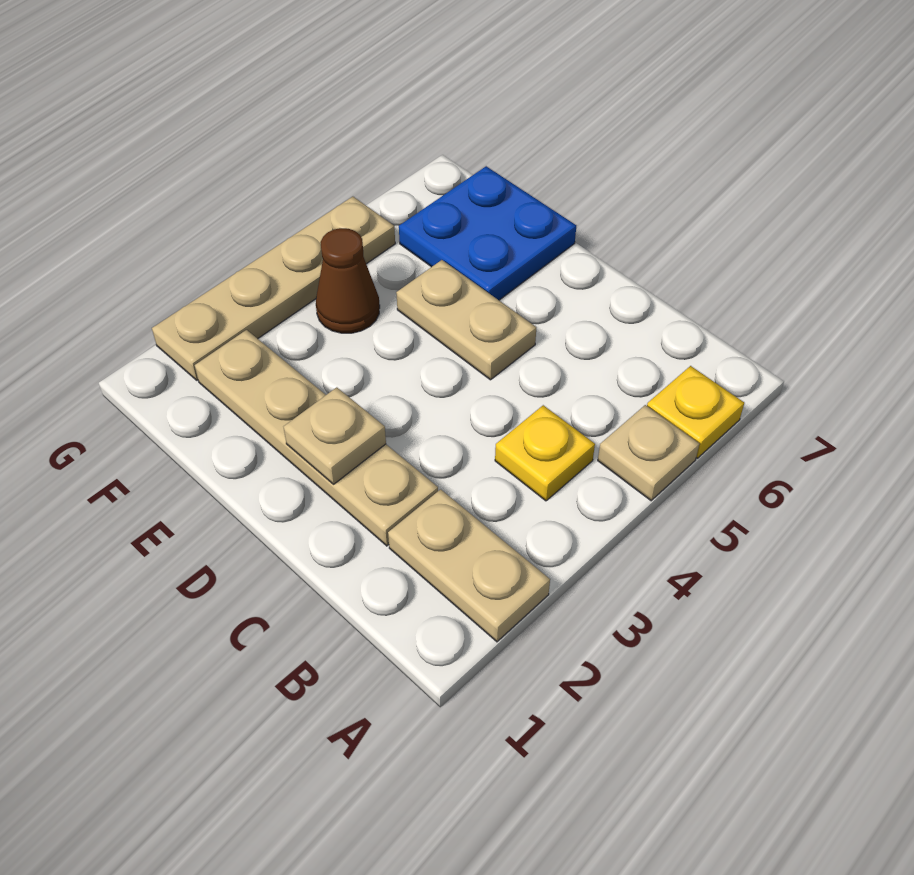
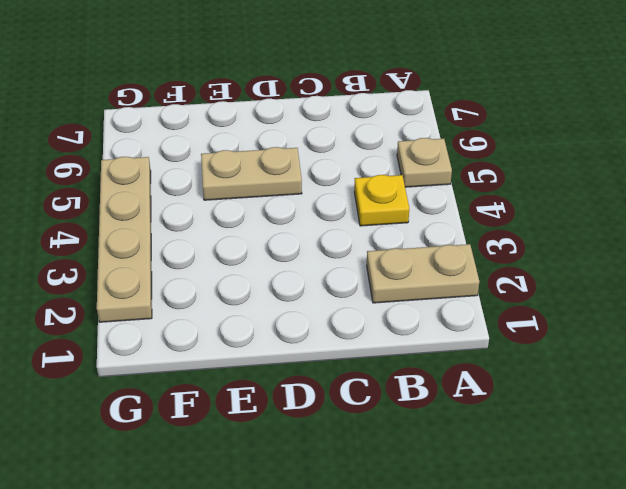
none -> yellow 1x1 plate [647,366,744,458]
none -> tan 1x4 plate [195,330,438,546]

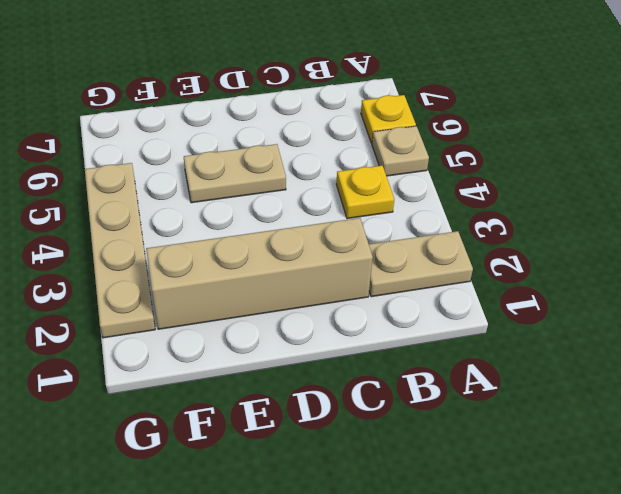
tan 1x4 brick [146,218,373,329] -> tan 1x4 plate [195,330,438,546]
none -> blue 2x2 plate [399,166,576,300]
none -> brown 1x1 cone [316,228,380,333]

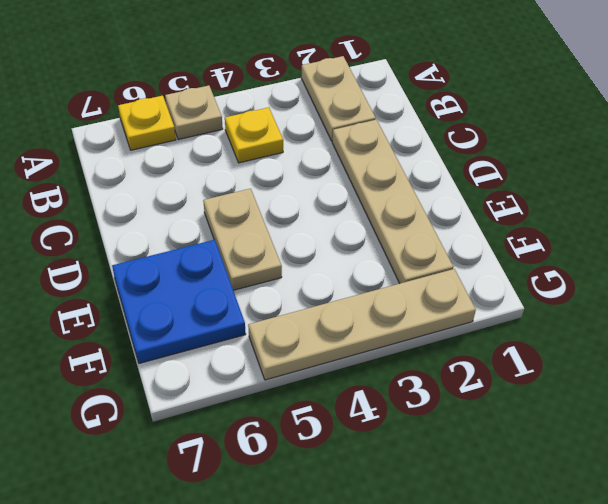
none -> brown 1x1 cone [316,228,380,333]
none -> tan 1x1 plate [283,387,386,484]

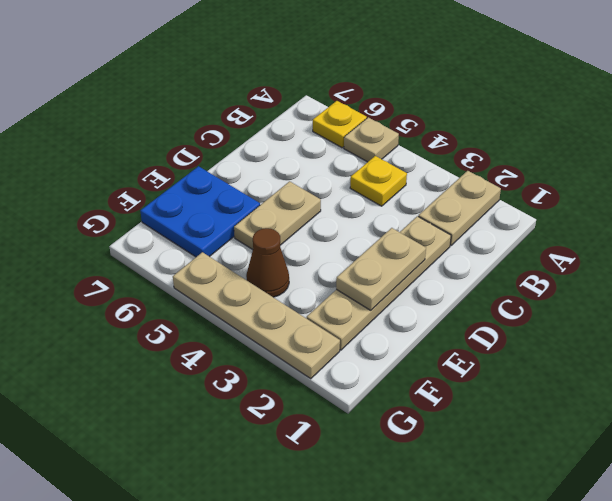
tan 1x2 plate [336,228,426,310] -> tan 1x1 plate [283,387,386,484]

